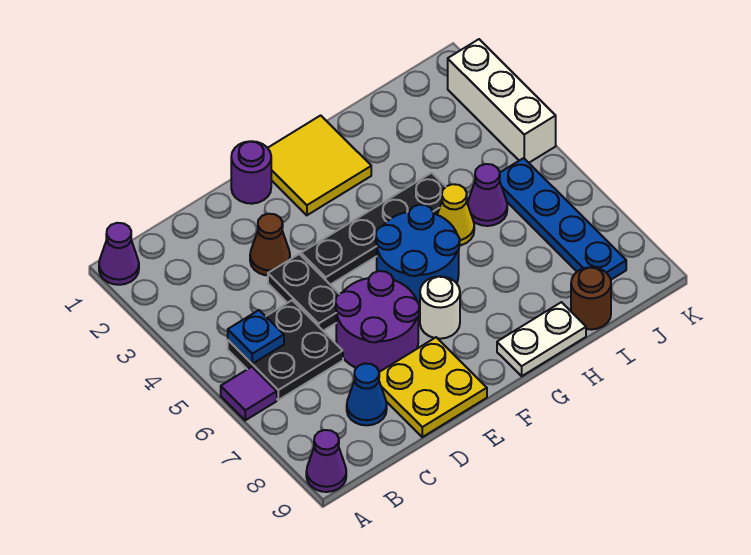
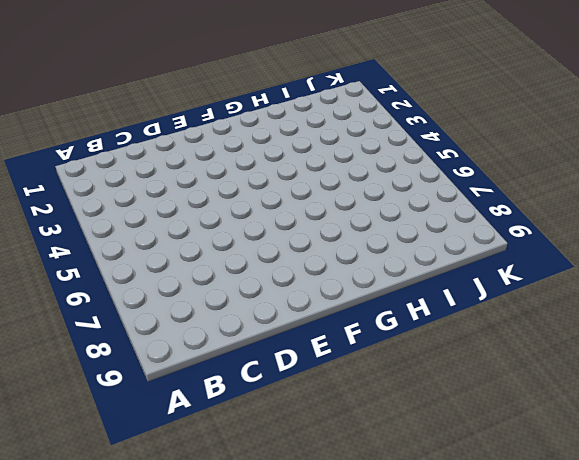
none -> purple 1x1 cone [99,223,139,285]
none -> purple 1x1 tile [221,367,277,420]
none -> purple 1x1 cone [306,430,346,492]

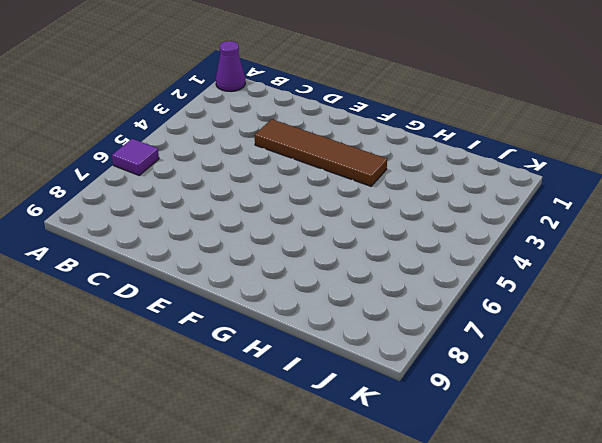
brown 1x4 tile [255,119,387,186] -> brown 1x1 cone [250,214,290,275]
none -> purple 1x1 cone [306,430,346,492]
none -> black 2x2 plate [228,300,343,400]
none -> blue 1x1 cone [347,363,387,425]

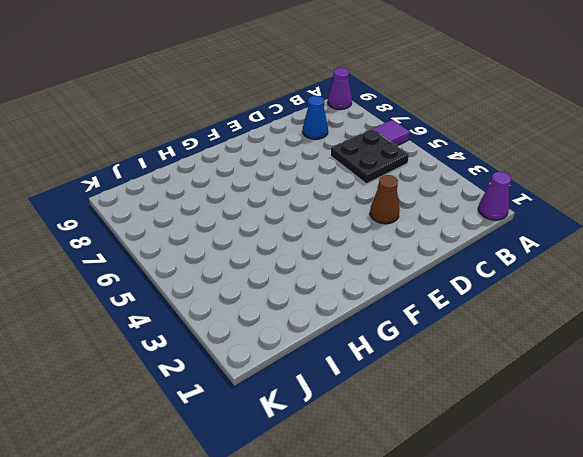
none -> black 1x2 plate [268,254,339,331]
none -> purple 2x2 round brick [335,271,419,372]
none -> yellow 2x2 plate [379,337,487,437]

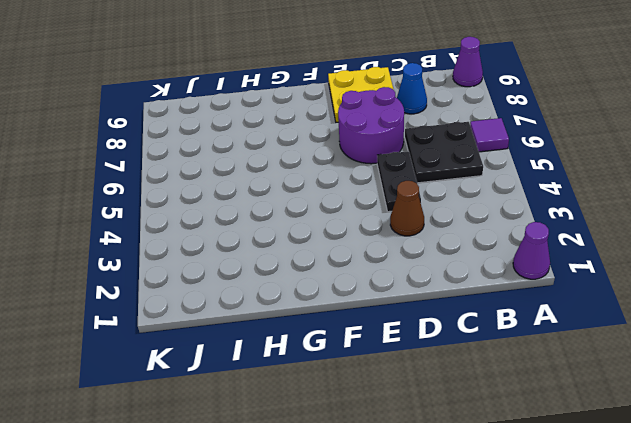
none -> purple 1x1 round brick [231,141,271,204]
none -> black 1x4 plate [301,173,446,285]
none -> yellow 2x2 tile [268,115,371,215]

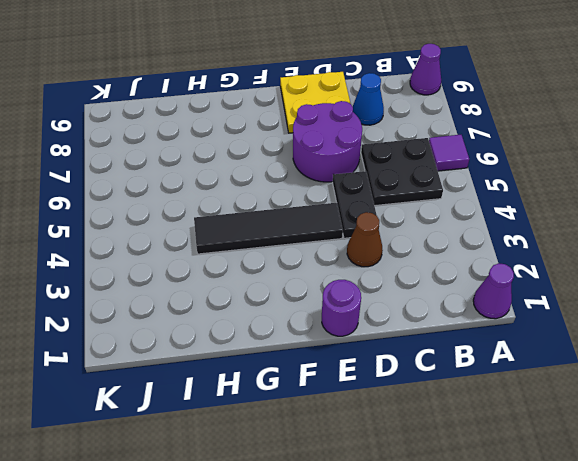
black 1x4 tile [194,203,343,254] -> black 1x4 plate [301,173,446,285]
none -> yellow 2x2 tile [268,115,371,215]
none -> blue 2x2 round brick [376,205,460,306]
none -> white 1x1 round brick [420,276,460,339]

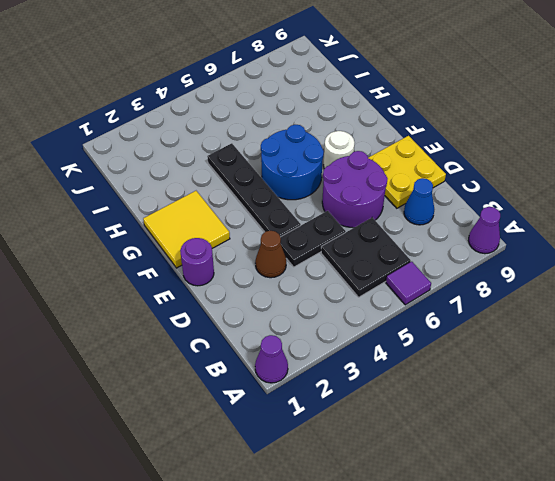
none -> white 1x2 plate [497,302,586,376]
none -> yellow 1x1 cone [437,184,474,245]
none -> purple 1x1 cone [468,164,507,226]

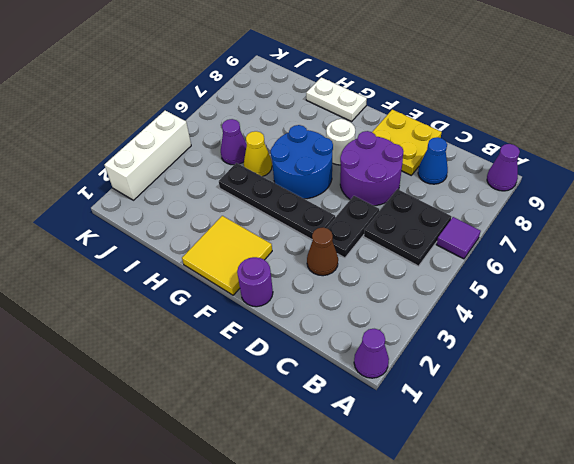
none -> brown 1x1 round brick [571,267,611,330]
none -> blue 1x4 plate [500,158,626,280]
none -> blue 1x1 plate [228,310,284,364]

